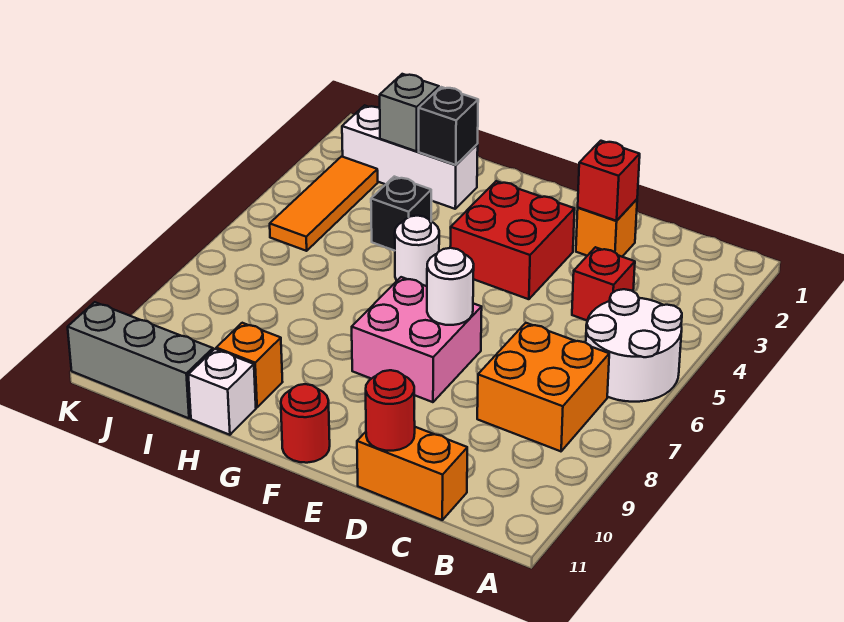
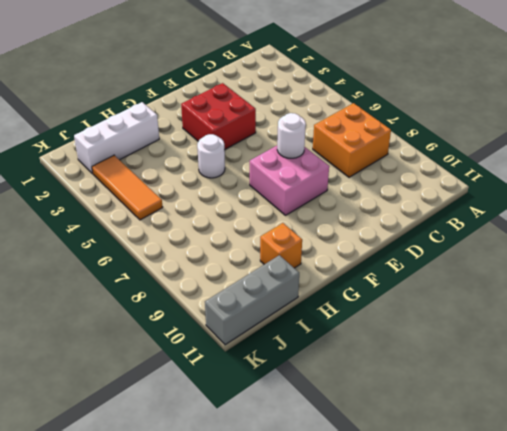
none -> white 2x2 round brick [586,289,682,402]
none -> red 1x1 brick [572,247,635,320]
none -> orange 1x2 brick [357,427,467,520]

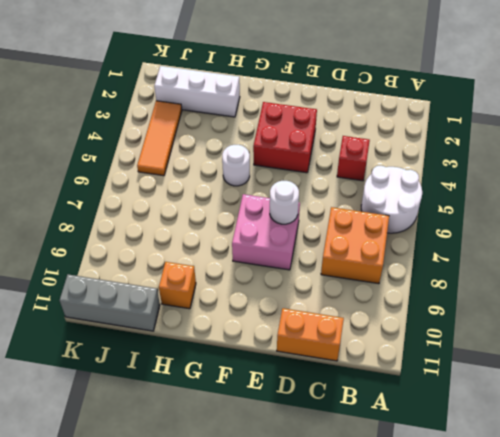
none -> orange 1x1 brick [576,199,637,257]
none -> red 1x1 round brick [281,384,330,463]
none -> black 1x1 brick [371,177,431,251]

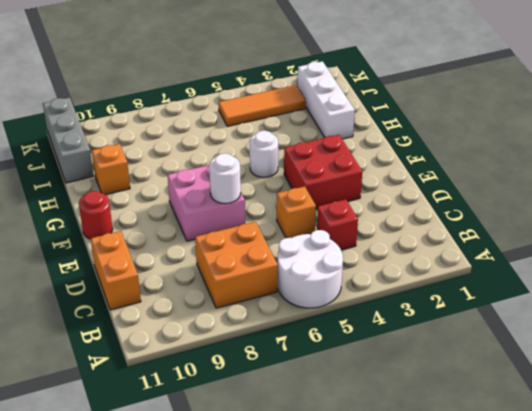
orange 1x1 brick [277,186,316,238] -> orange 1x1 brick moved to [576,199,637,257]
none -> black 1x1 brick [371,177,431,251]
none -> white 1x1 brick [188,349,256,435]
none -> red 1x1 brick [578,141,640,221]

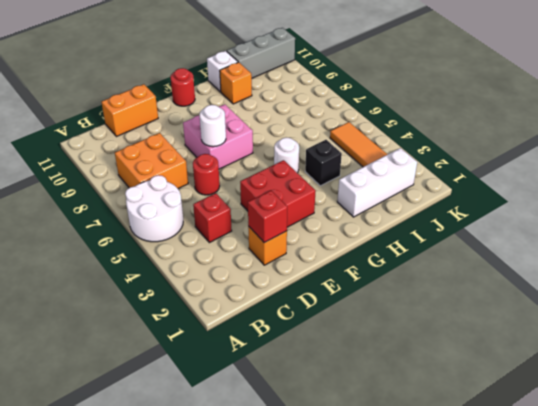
red 1x1 round brick [193,154,220,195] -> red 1x1 round brick moved to [366,370,415,451]
none -> black 1x1 brick [419,87,478,165]
none -> grey 1x1 brick [380,74,439,151]

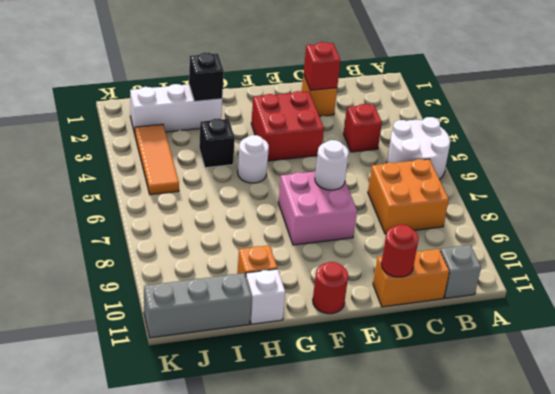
grey 1x1 brick [440,245,481,299] -> grey 1x1 brick moved to [380,74,439,151]

